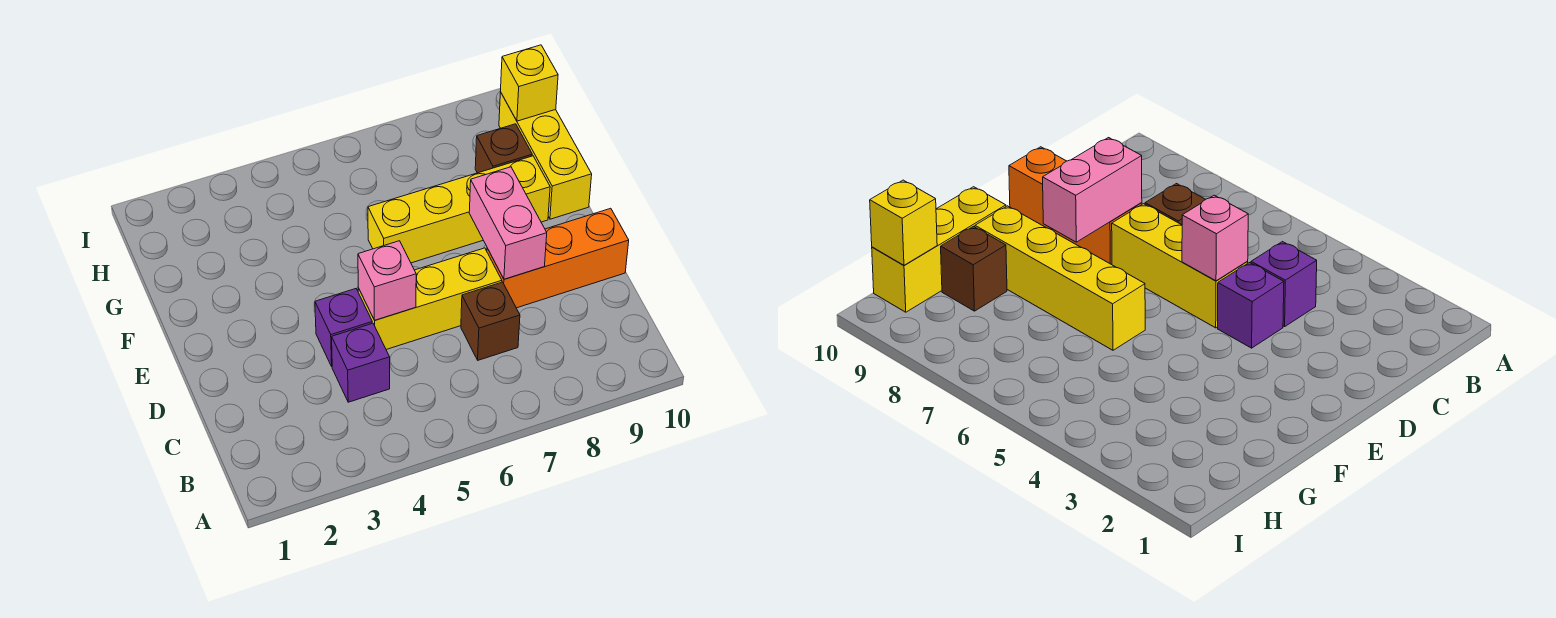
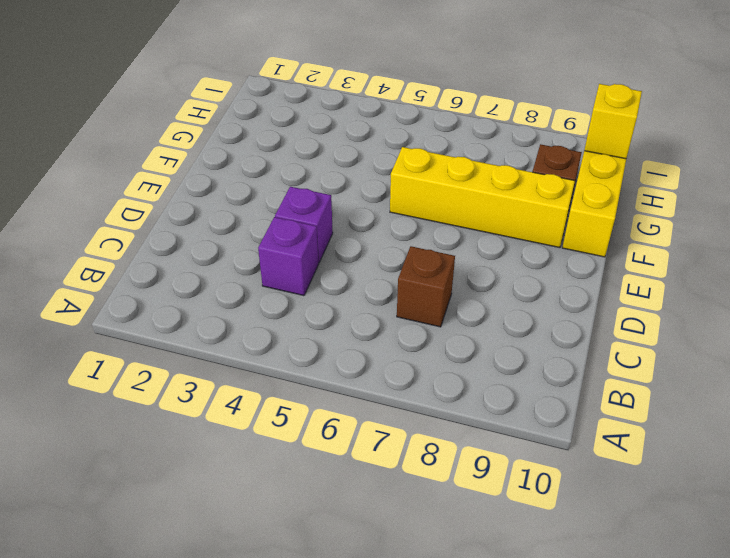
none -> yellow 1x3 brick [358,248,502,350]
none -> orange 1x3 brick [487,208,629,308]

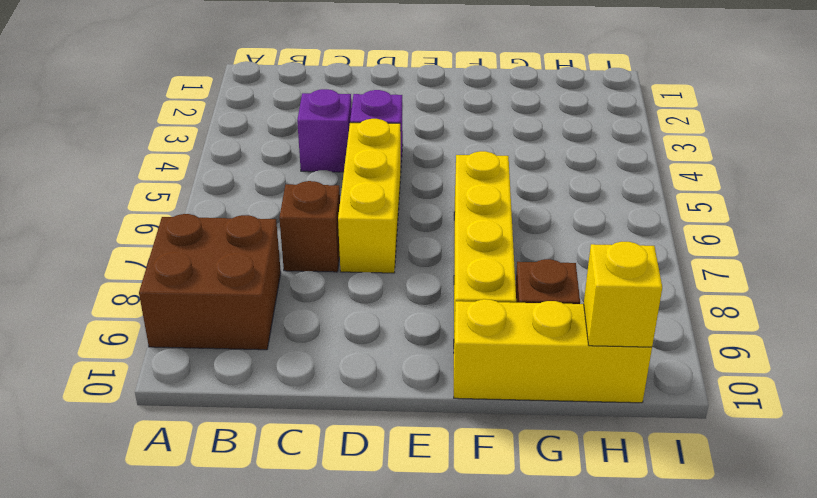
brown 2x2 brick [139,214,281,350] -> none
none -> orange 1x3 brick [487,208,629,308]
none -> pink 1x1 brick [358,241,416,320]

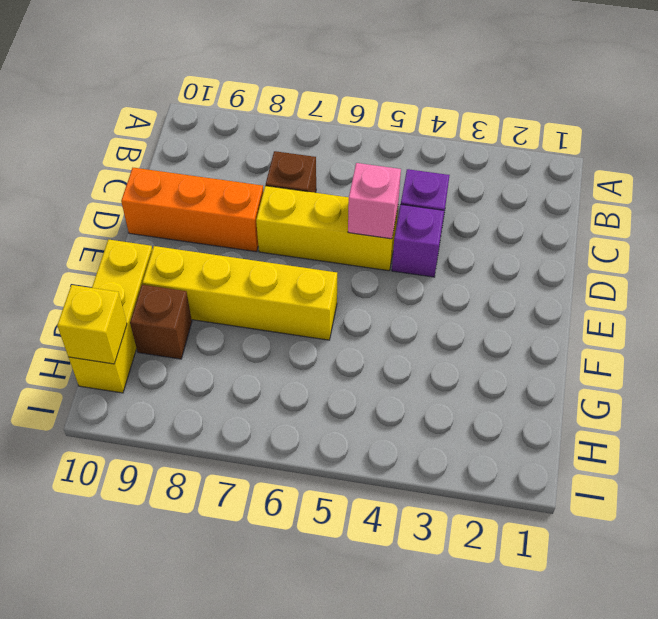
none -> pink 1x2 brick [469,167,547,279]

